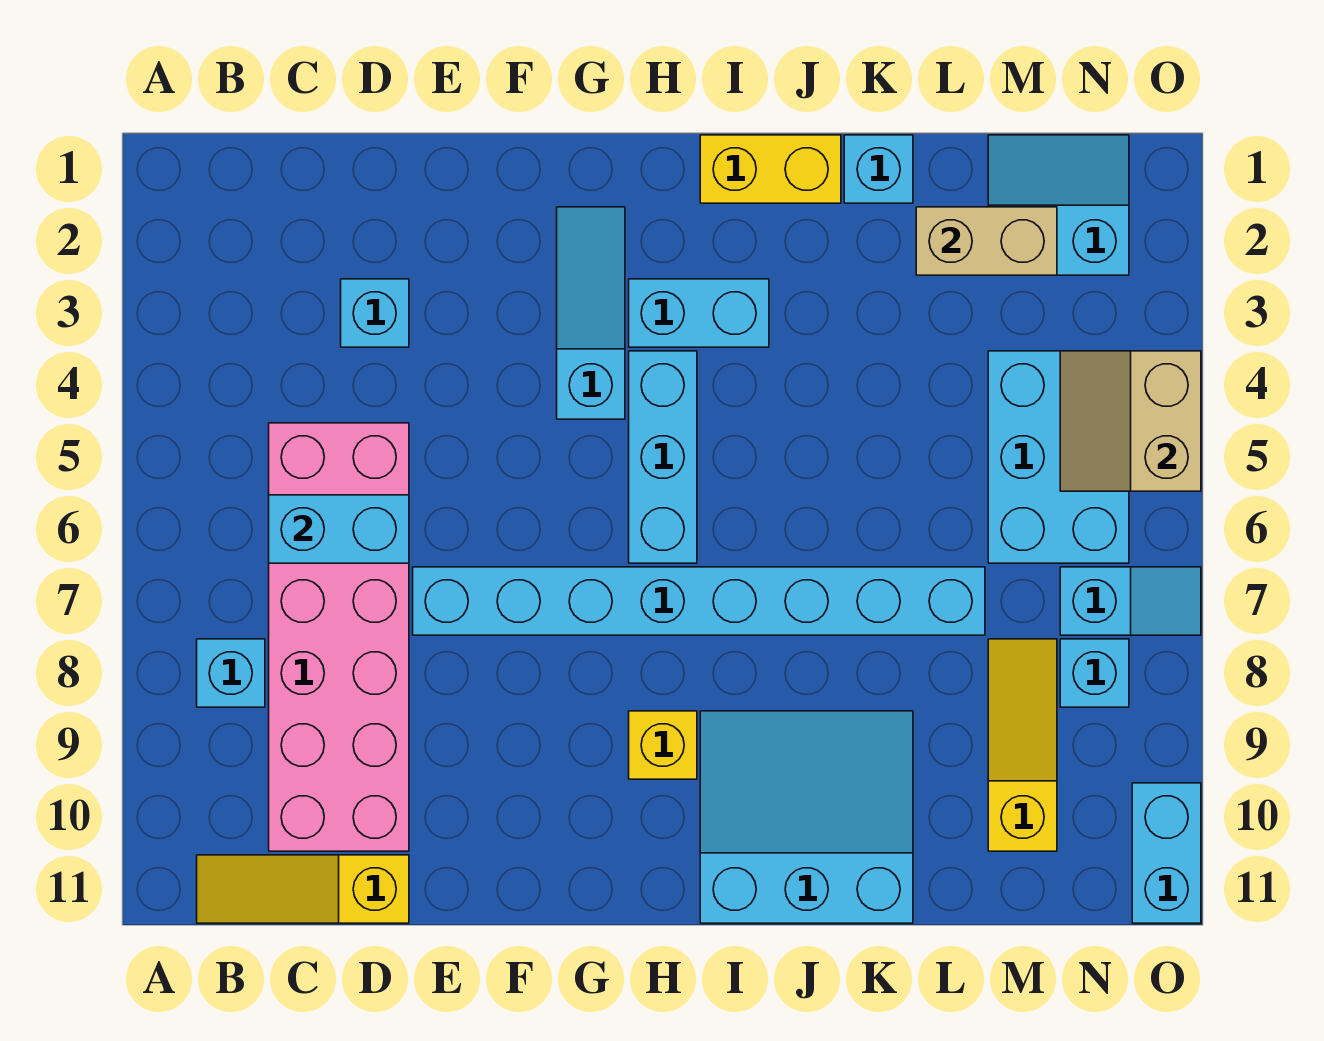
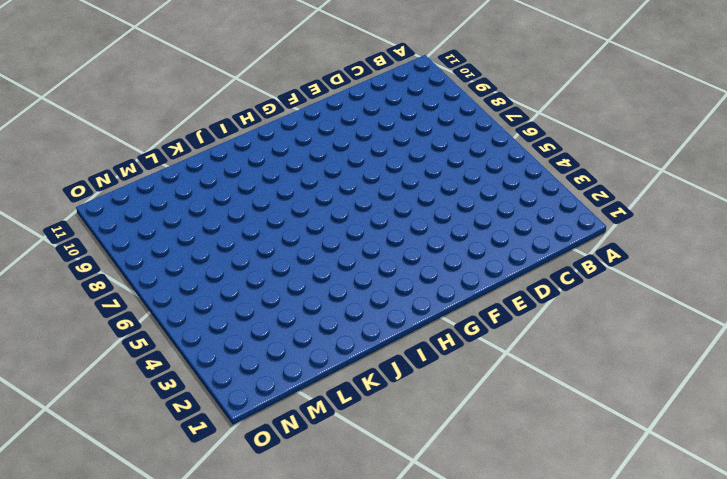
none -> cyan 1x1 brick [197,639,265,707]
none -> yellow 1x3 slope [197,855,409,923]
none -> pink 2x6 brick [269,423,409,851]

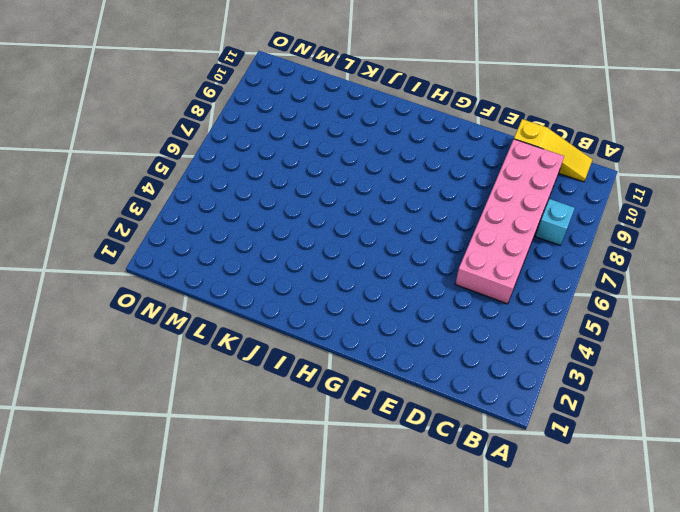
none -> cyan 1x1 brick [341,279,409,347]
none -> cyan 1x8 brick [413,567,985,635]
none -> cyan 1x3 slope [557,207,625,419]

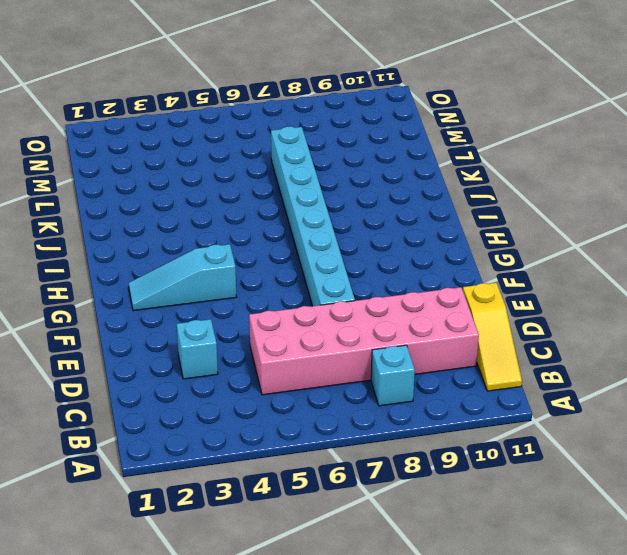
none -> cyan 1x2 brick [629,279,769,347]
none -> cyan 1x3 brick [629,351,697,563]
none -> yellow 1x1 brick [629,711,697,779]

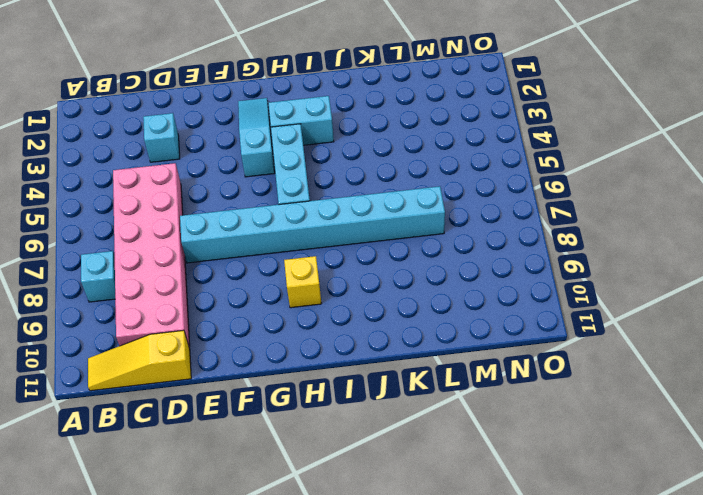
none -> yellow 1x2 brick [700,135,841,203]
none -> cyan 3x3 slope [700,711,913,923]
none -> cyan 1x1 brick [844,135,913,203]

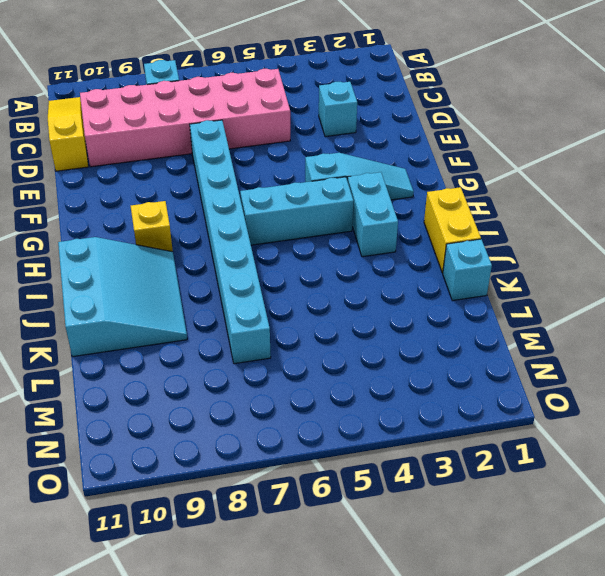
none -> cyan 2x2 slope [988,135,1129,275]
none -> cyan 2x3 brick [988,351,1129,563]
none -> yellow 1x3 slope [988,639,1057,851]

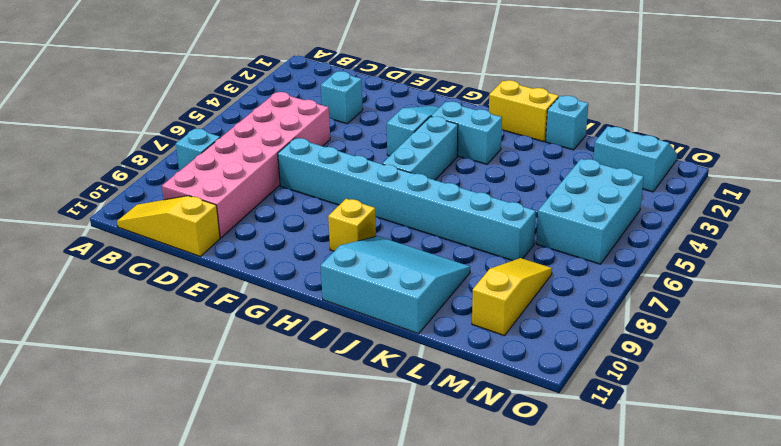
none -> cyan 1x2 slope [1060,567,1201,635]
none -> cyan 1x1 brick [1060,639,1129,707]
none -> cyan 1x2 brick [1132,783,1201,923]

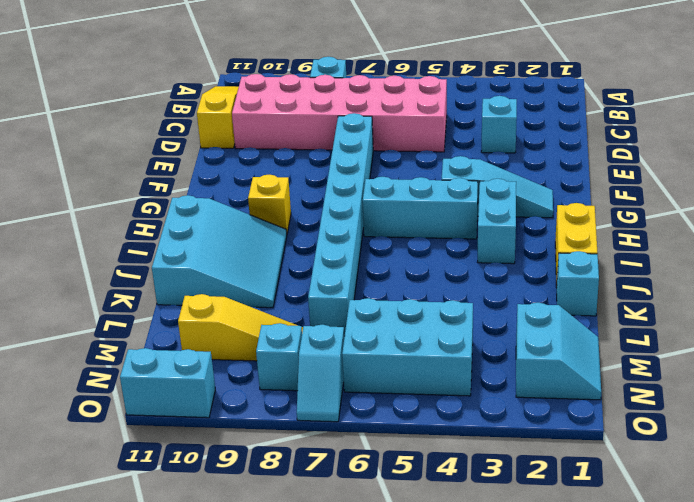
none -> cyan 1x2 brick [269,495,409,563]
none -> tan 1x2 brick [916,207,1057,275]
none -> tan 2x2 slope [1060,351,1201,491]

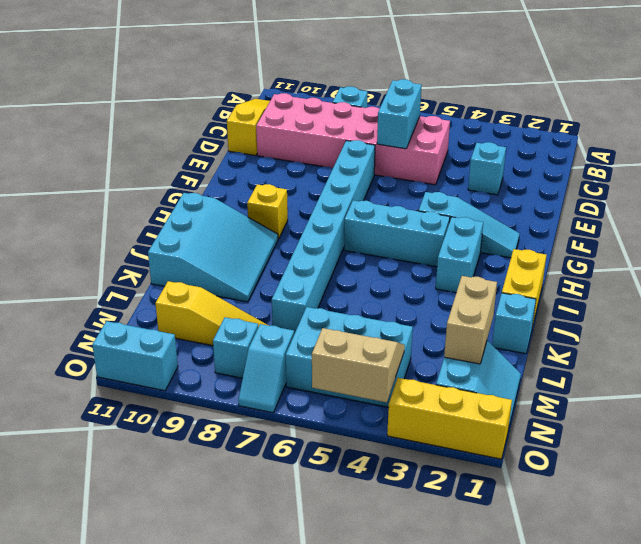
yellow 1x3 brick [387,378,512,459] -> none

